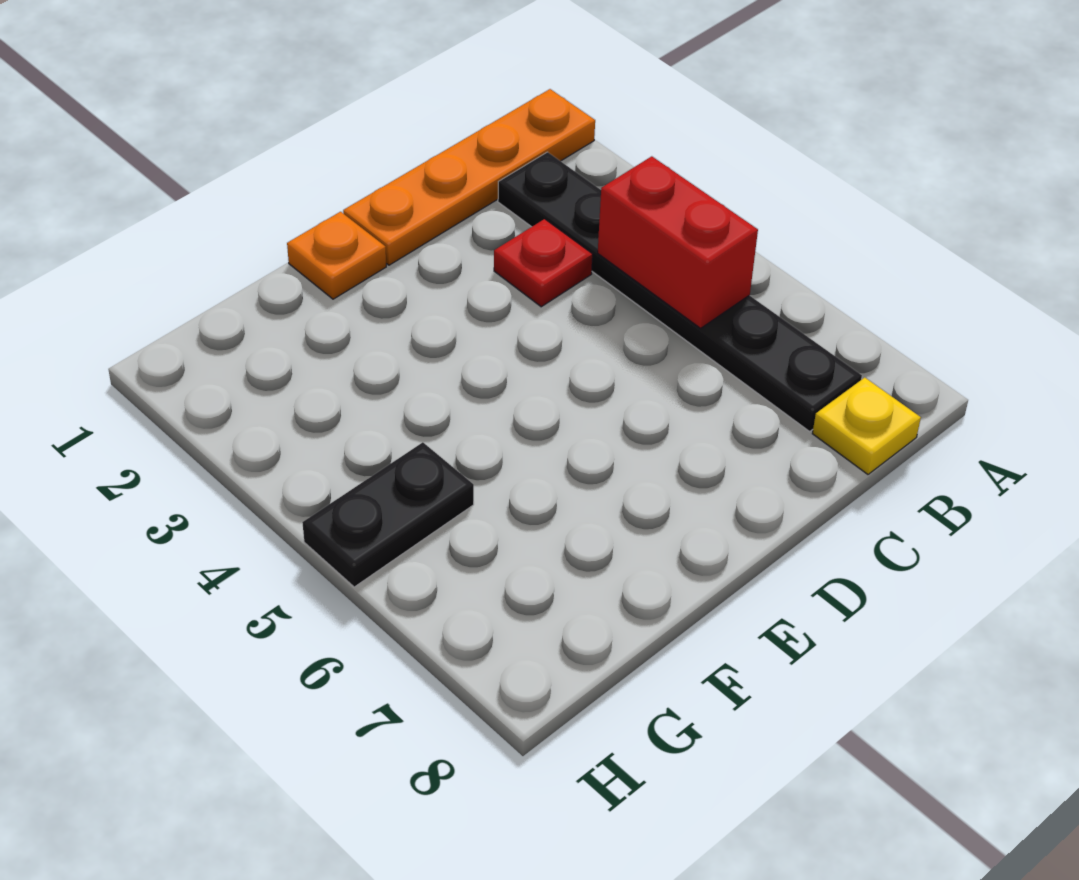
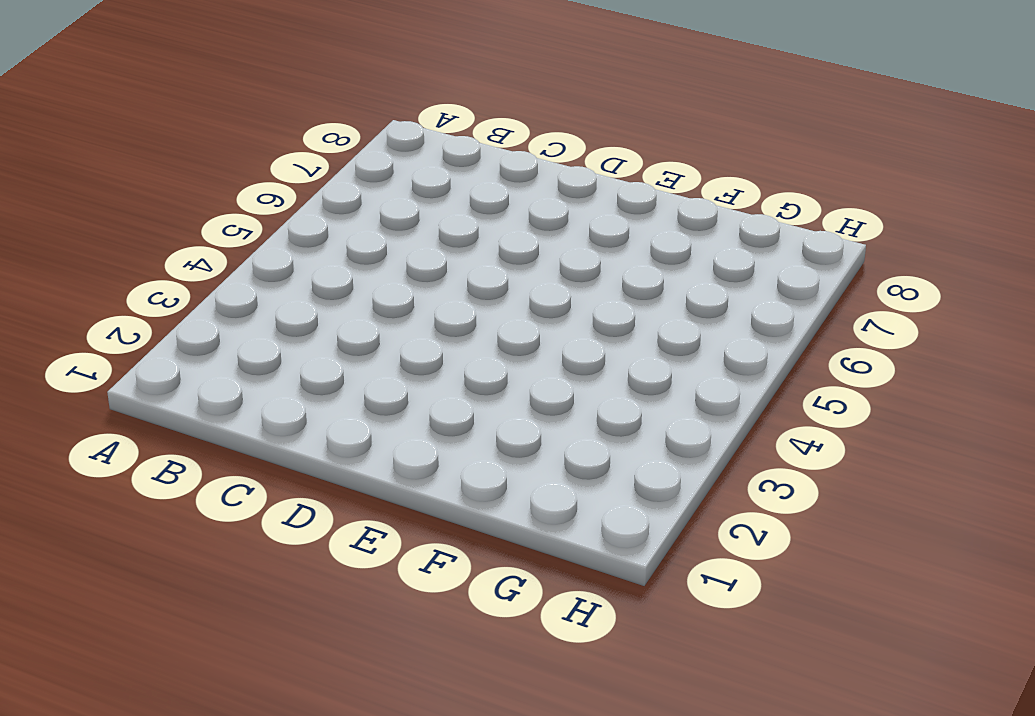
none -> orange 1x4 plate [343,89,595,265]
none -> black 1x6 plate [498,152,862,431]

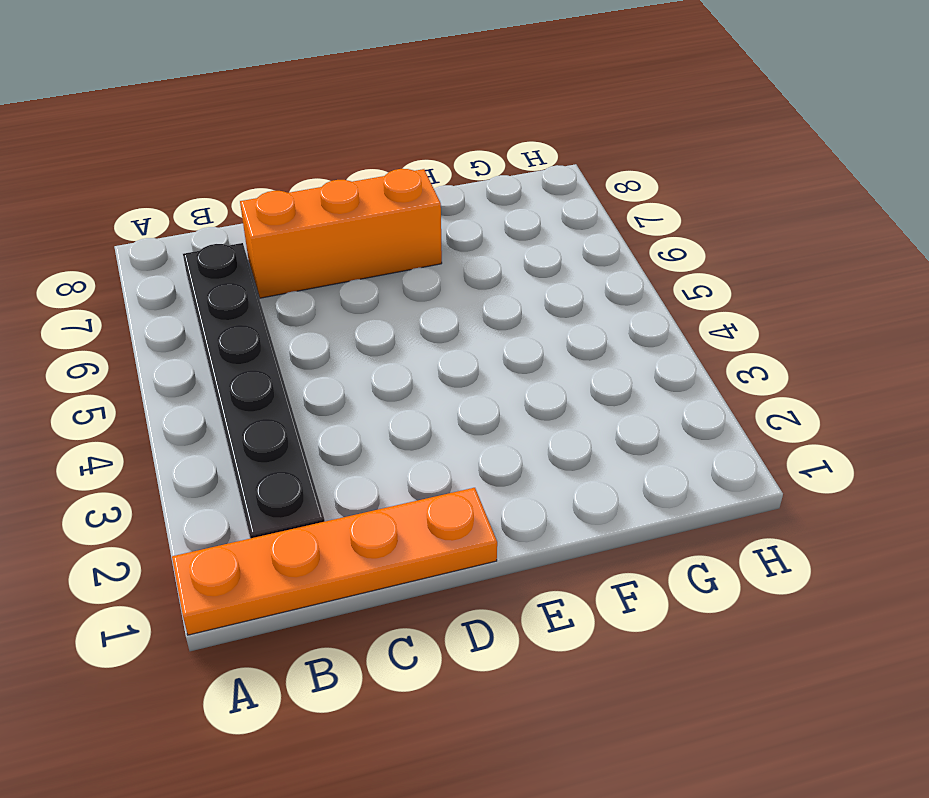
orange 1x3 brick [240,169,442,298] -> none
none -> yellow 1x1 plate [812,378,921,474]
none -> red 1x1 plate [494,219,593,307]

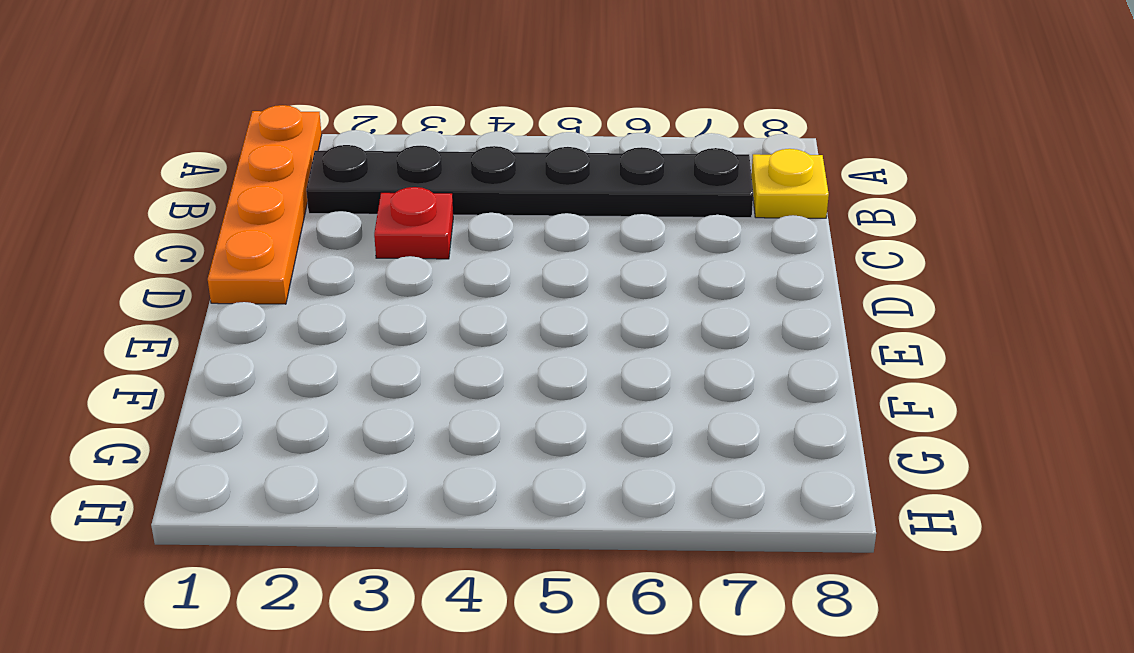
none -> orange 1x1 plate [287,212,386,299]
none -> black 1x2 plate [302,442,474,587]

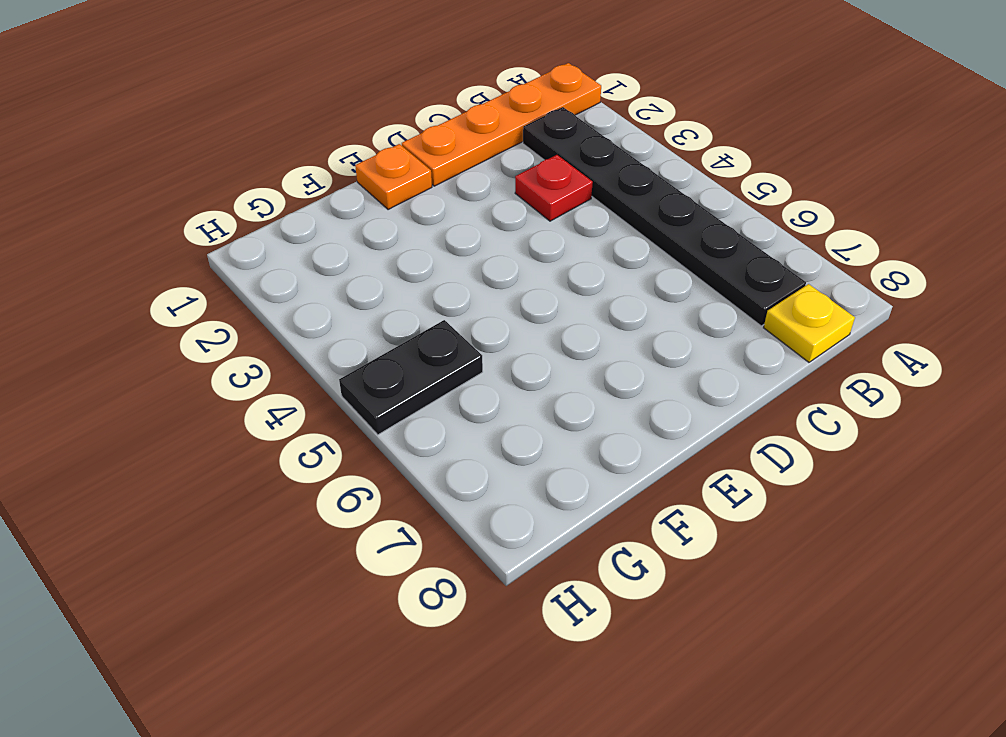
none -> red 1x2 brick [598,156,758,328]

